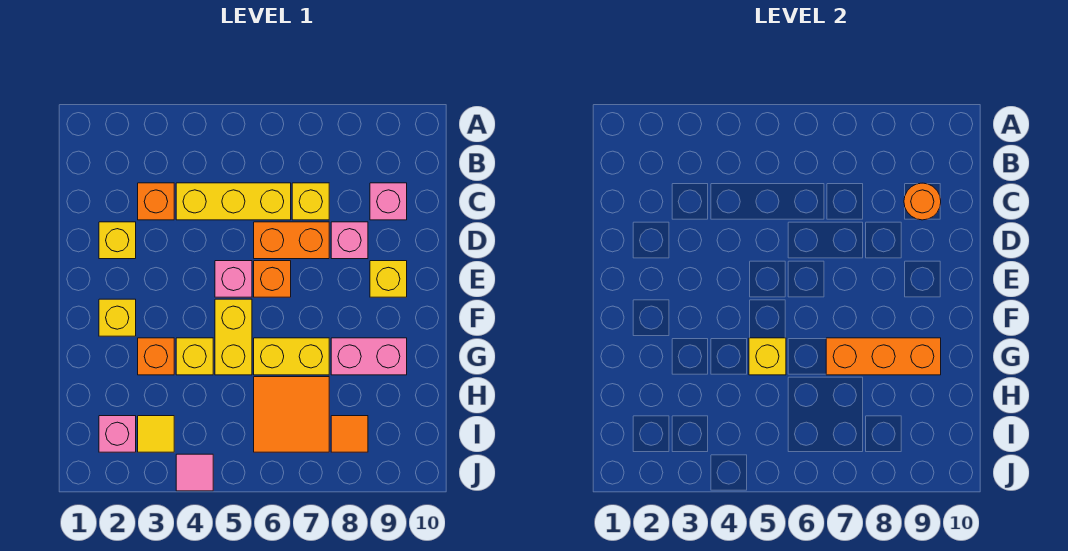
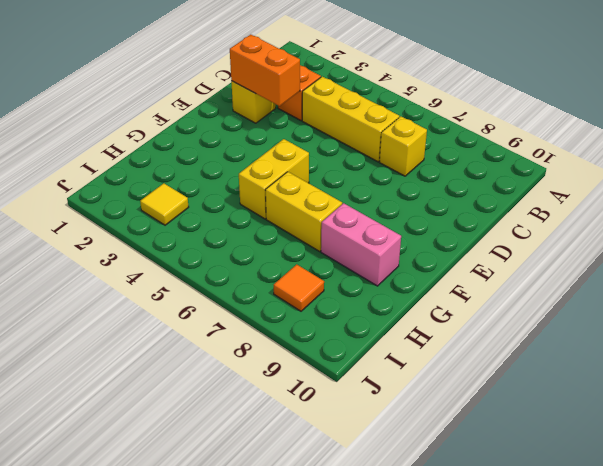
orange 1x2 brick [230,35,300,106] -> orange 1x2 brick moved to [254,222,329,259]
none -> pink 1x1 brick [370,183,407,220]
none -> pink 1x1 brick [331,222,368,259]
none -> pink 1x1 brick [215,261,252,297]

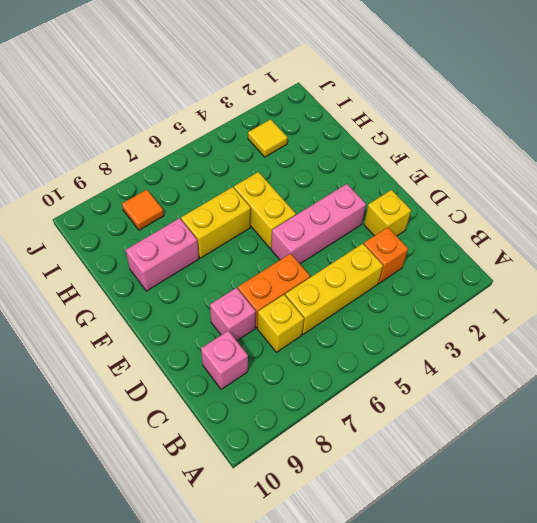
pink 1x3 brick [271,184,366,264] -> pink 1x1 brick [215,261,252,297]
none -> orange 1x1 brick [254,261,291,297]
none -> yellow 1x1 brick [370,261,407,297]
none -> yellow 1x1 brick [99,299,136,336]

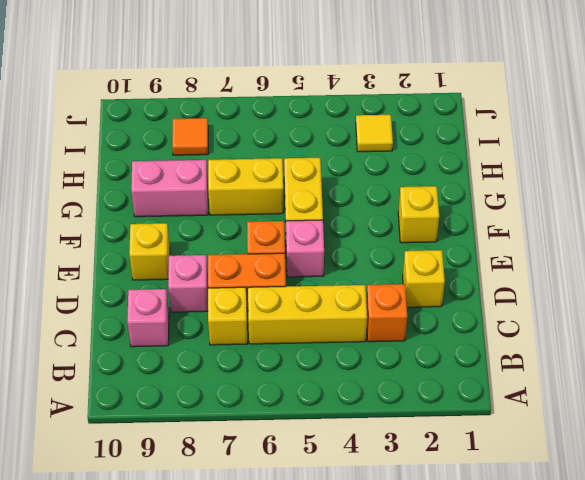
none -> orange 1x1 brick [138,338,174,375]
none -> yellow 1x1 brick [176,338,213,375]
none -> orange 2x2 tile [254,377,329,452]

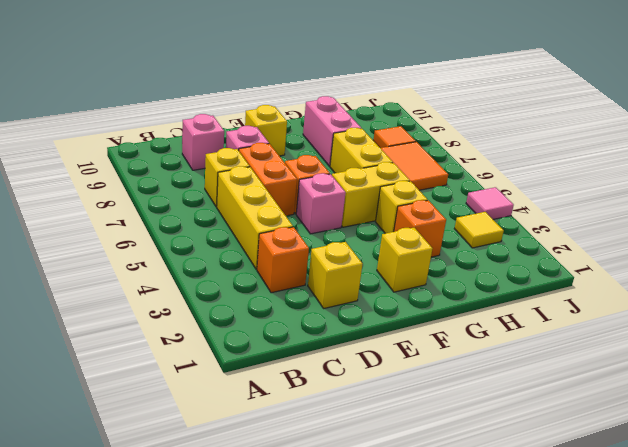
none -> pink 1x1 brick [99,416,136,452]
none -> orange 1x1 round brick [904,183,941,220]
none -> yellow 1x1 brick [749,338,786,375]

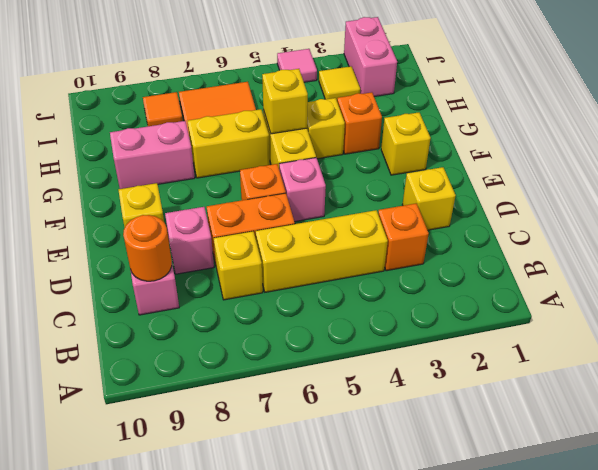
pink 1x2 brick [344,17,397,97] -> pink 1x1 brick [99,416,136,452]
none -> orange 1x3 brick [826,338,941,375]

